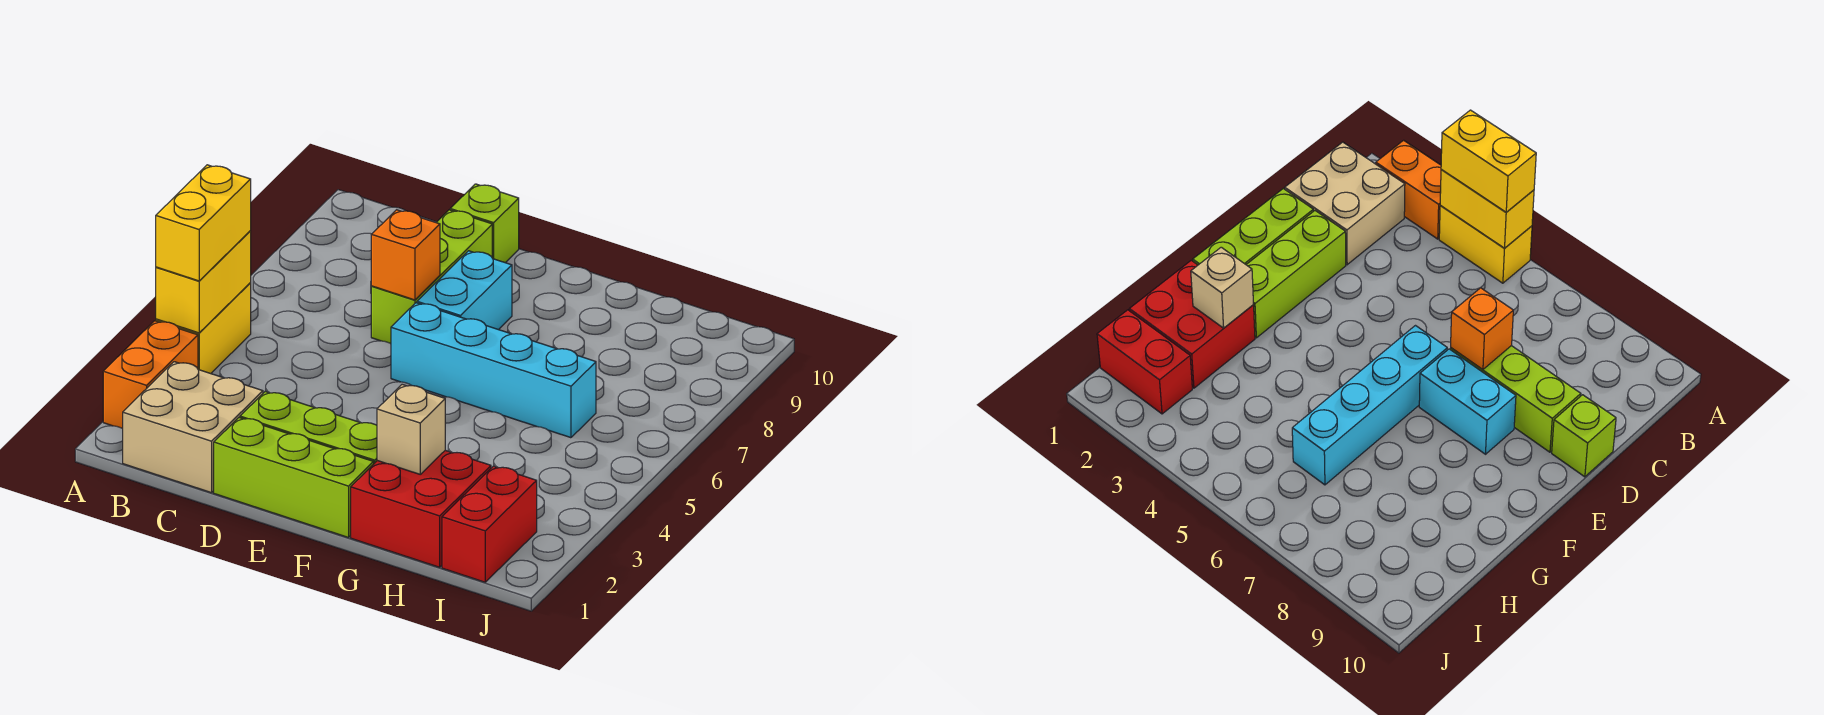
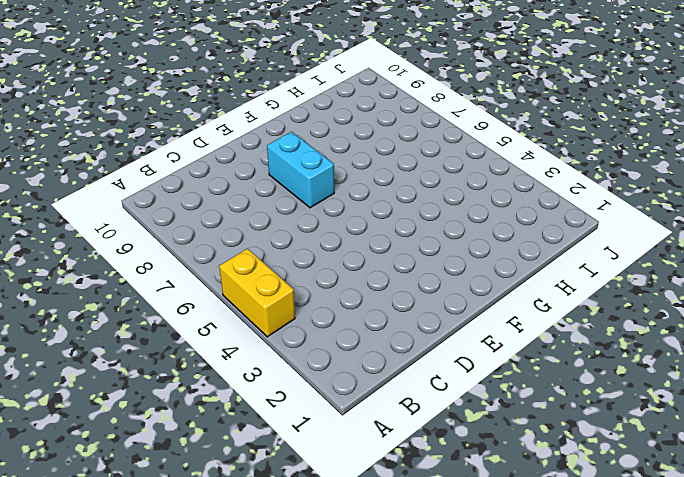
none -> orange 1x2 brick [103,321,198,429]
none -> tan 2x2 brick [123,362,263,493]
none -> lime 1x3 brick [214,418,374,538]

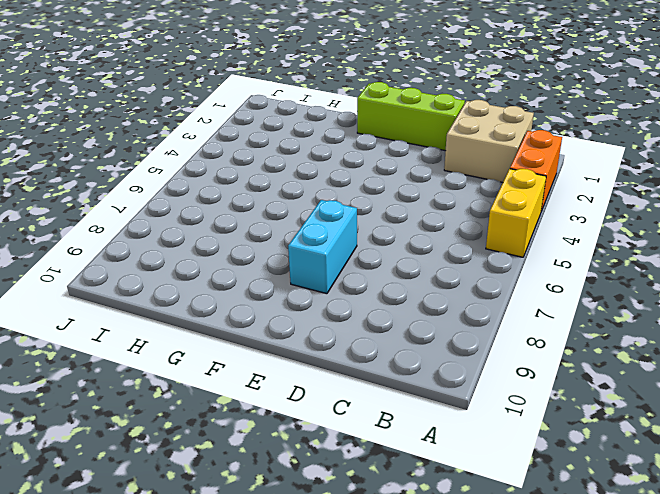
none -> lime 1x3 brick [240,391,377,463]
none -> lime 1x3 brick [371,210,492,344]
none -> lime 1x1 brick [450,184,519,263]

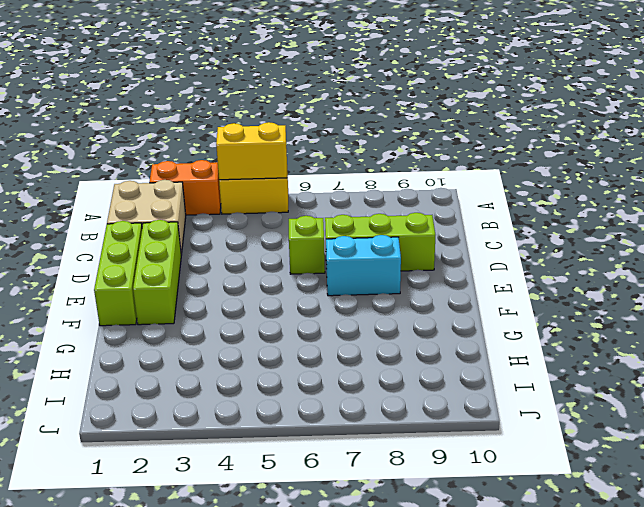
lime 1x1 brick [289,216,325,274] -> lime 1x1 brick moved to [450,184,519,263]
none -> cyan 1x4 brick [391,303,596,438]
none -> red 2x2 brick [351,450,491,567]
none -> red 1x2 brick [442,466,537,582]

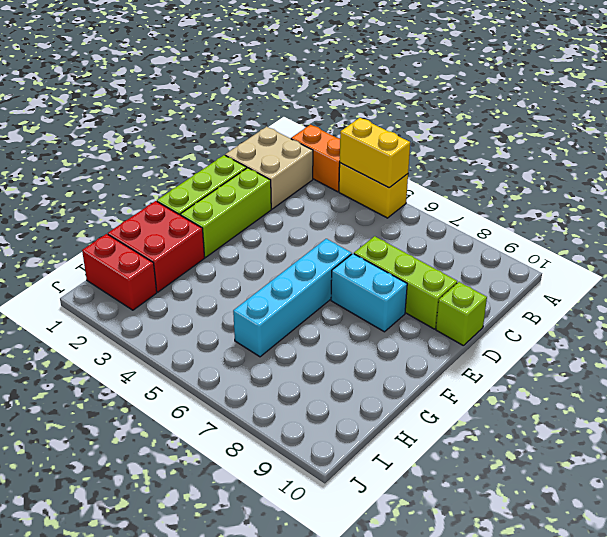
none -> orange 1x1 brick [371,210,440,300]
none -> tan 1x1 brick [377,384,445,474]
none -> yellow 1x2 brick [156,165,251,281]

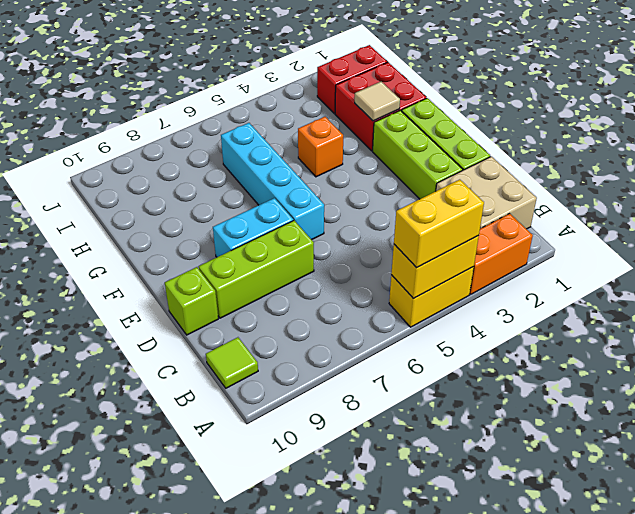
lime 1x1 tile [206,337,258,388] -> none
tan 1x1 tile [355,82,400,121] -> tan 1x1 brick [377,384,445,474]
orange 1x1 brick [298,117,343,177] -> orange 1x1 brick moved to [371,210,440,300]

